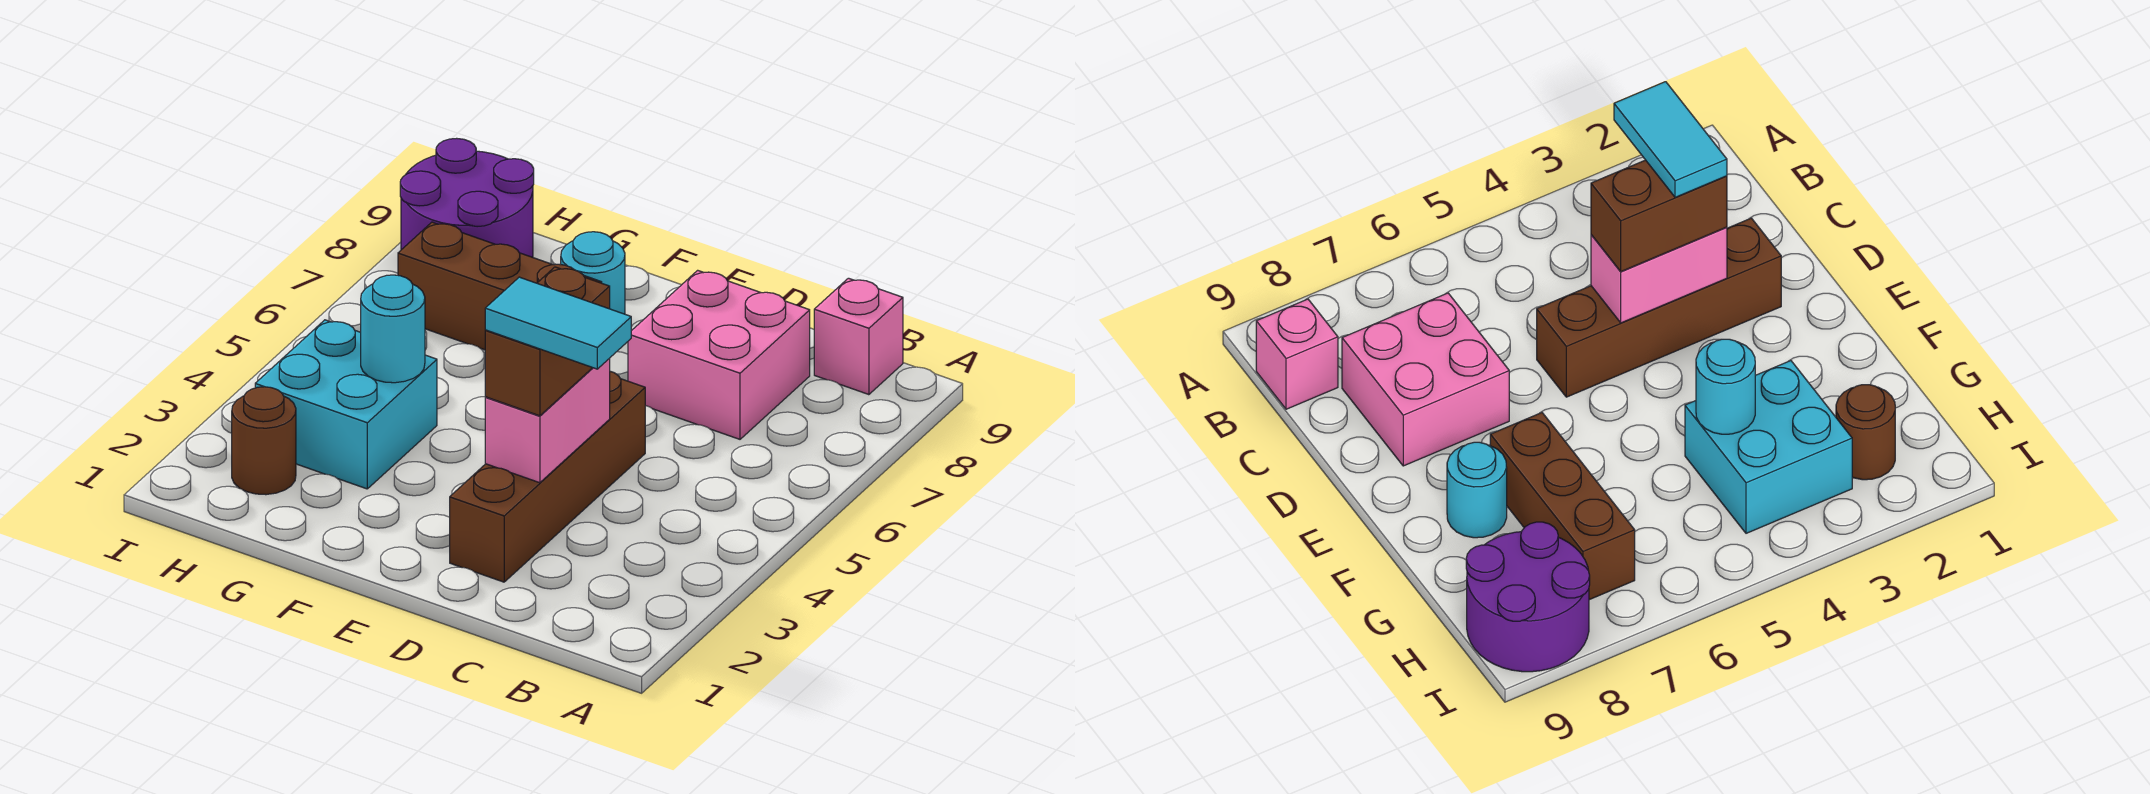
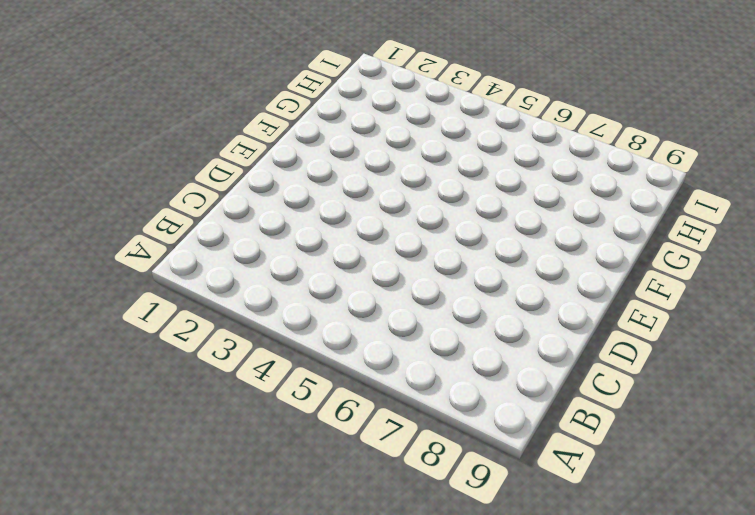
none -> pink 1x1 brick [814,278,903,395]
none -> pink 2x2 brick [628,270,810,439]
none -> brown 1x4 brick [450,371,645,582]

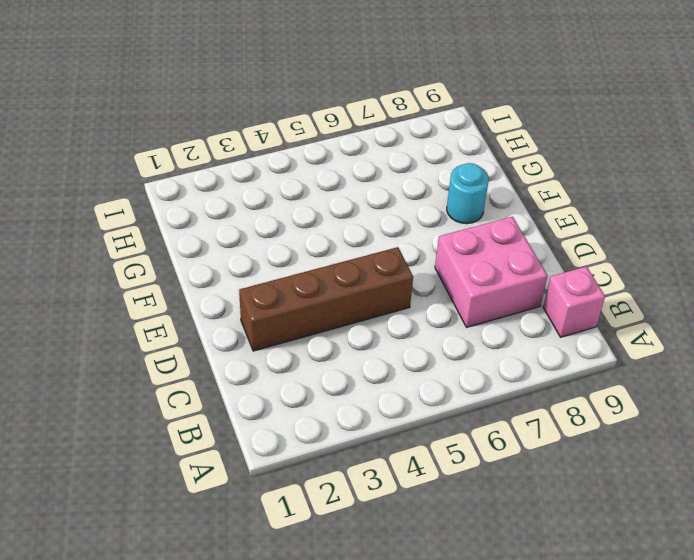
none -> brown 1x3 brick [398,222,602,350]
none -> cyan 2x2 brick [255,320,437,489]
none -> brown 1x1 round brick [232,387,296,495]

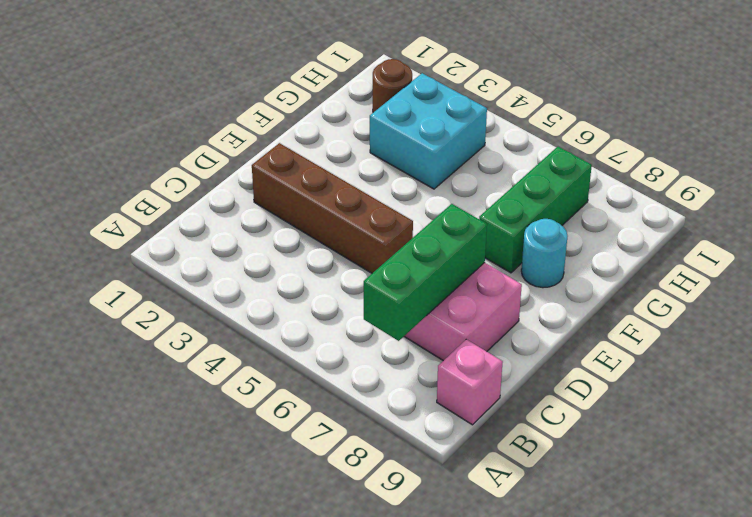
green 1x3 brick [364,204,487,341] -> none
green 1x3 brick [479,147,592,273] -> brown 1x3 brick [398,222,602,350]
none -> purple 2x2 round brick [400,138,534,257]
none -> pink 1x2 brick [485,358,610,483]
none -> cyan 1x1 round brick [361,275,425,383]

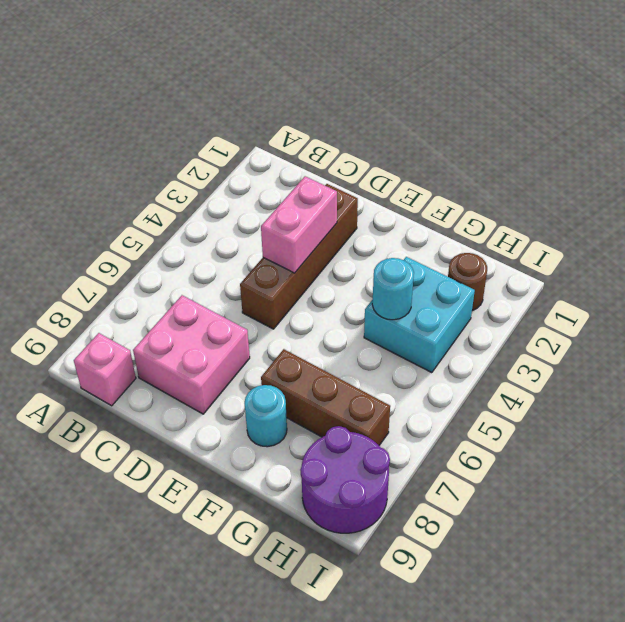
none -> brown 1x2 brick [485,267,610,416]
none -> cyan 1x2 tile [485,277,631,369]

